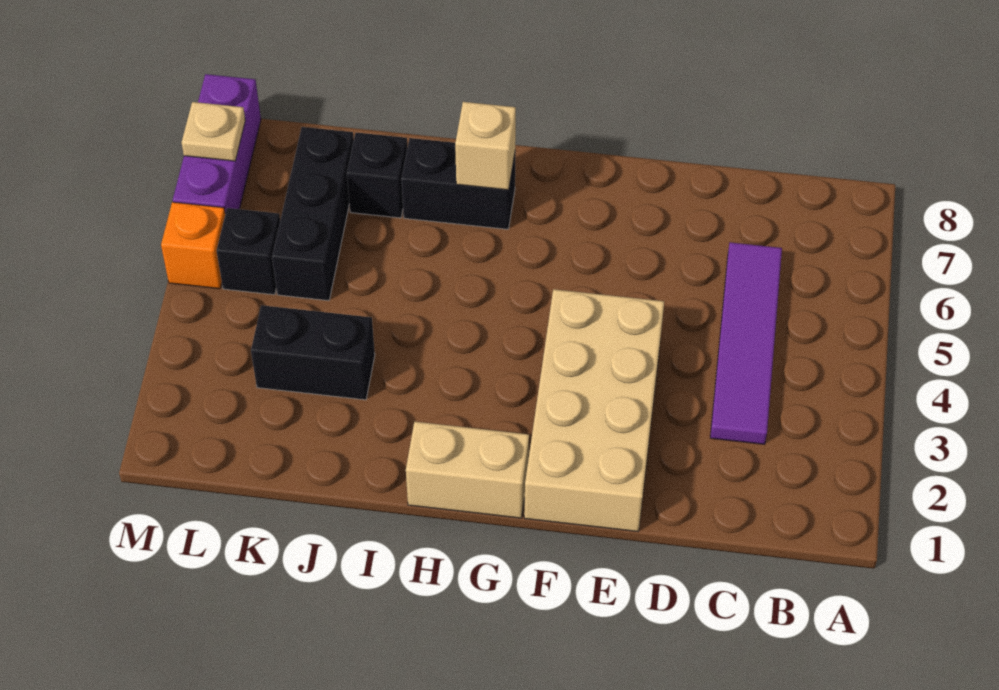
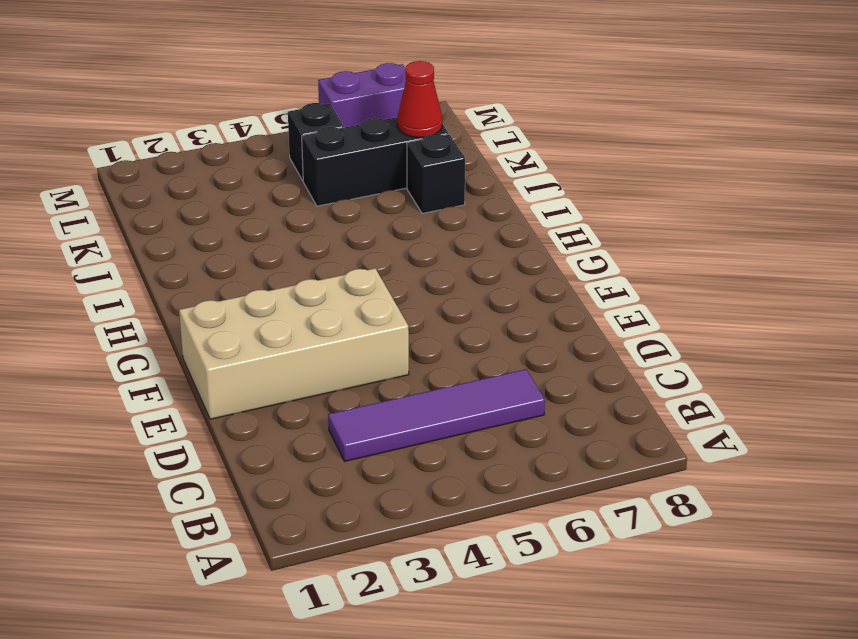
red 1x1 cone [397,61,442,138] -> none
purple 1x2 brick [318,63,406,127] -> purple 1x3 brick [173,74,261,213]
none -> tan 1x2 brick [406,422,529,518]
none -> black 1x2 brick [402,138,515,229]
none -> black 1x2 brick [251,305,375,400]

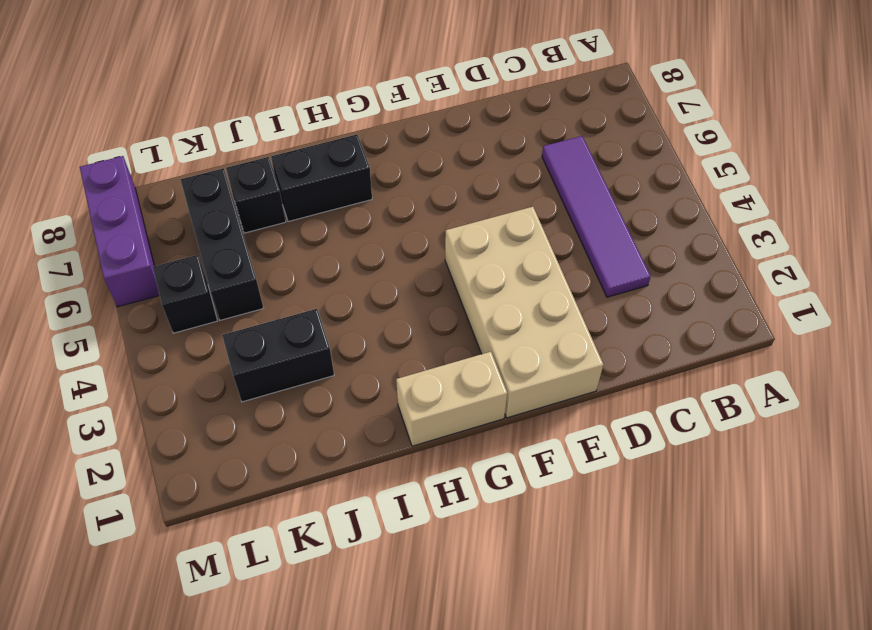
none -> orange 1x1 brick [161,202,225,289]
none -> tan 1x1 brick [455,102,516,190]
none -> tan 1x1 plate [182,102,245,161]

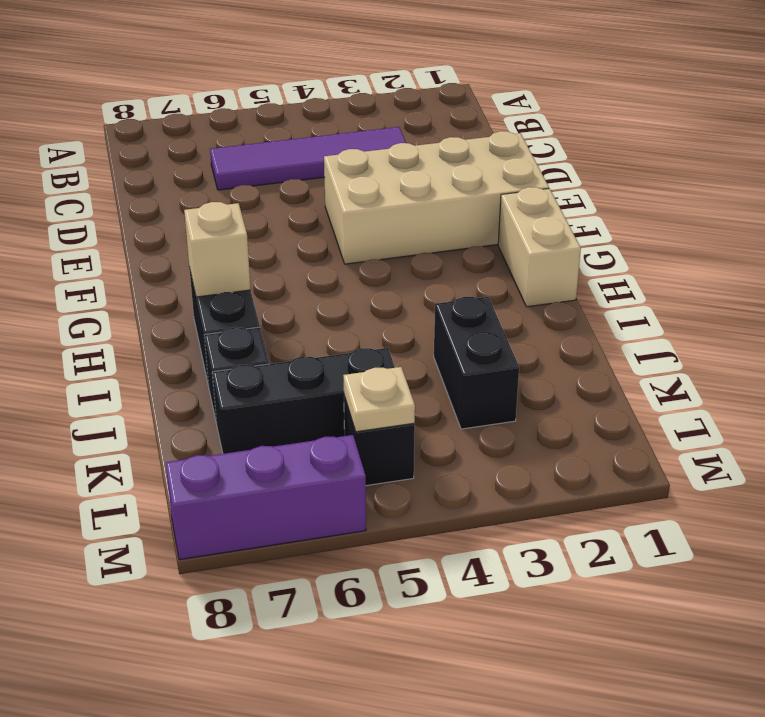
tan 1x1 plate [343,367,415,432] -> tan 1x1 plate moved to [182,102,245,161]
none -> orange 1x1 brick [161,202,225,289]

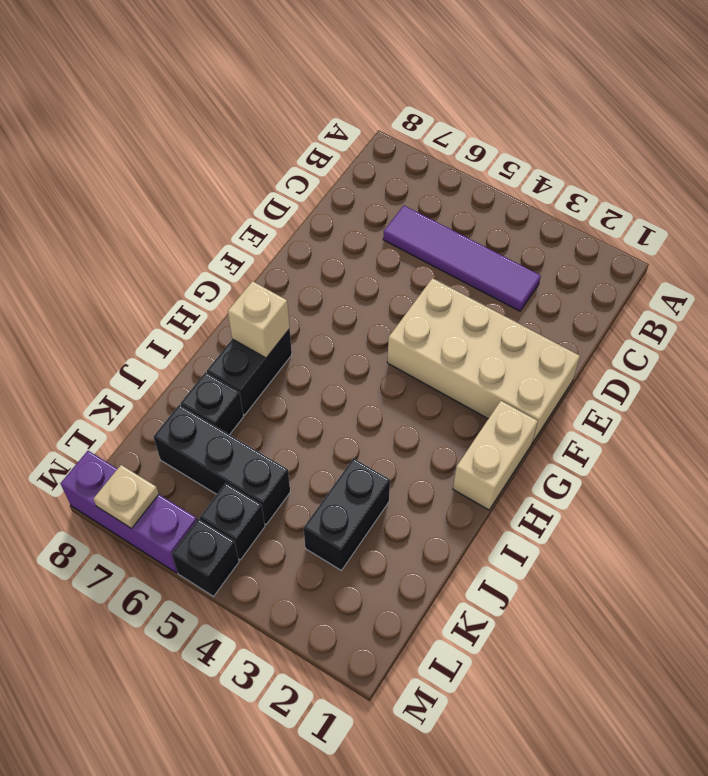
black 1x1 brick [172,519,239,596] -> orange 1x1 brick [161,202,225,289]

